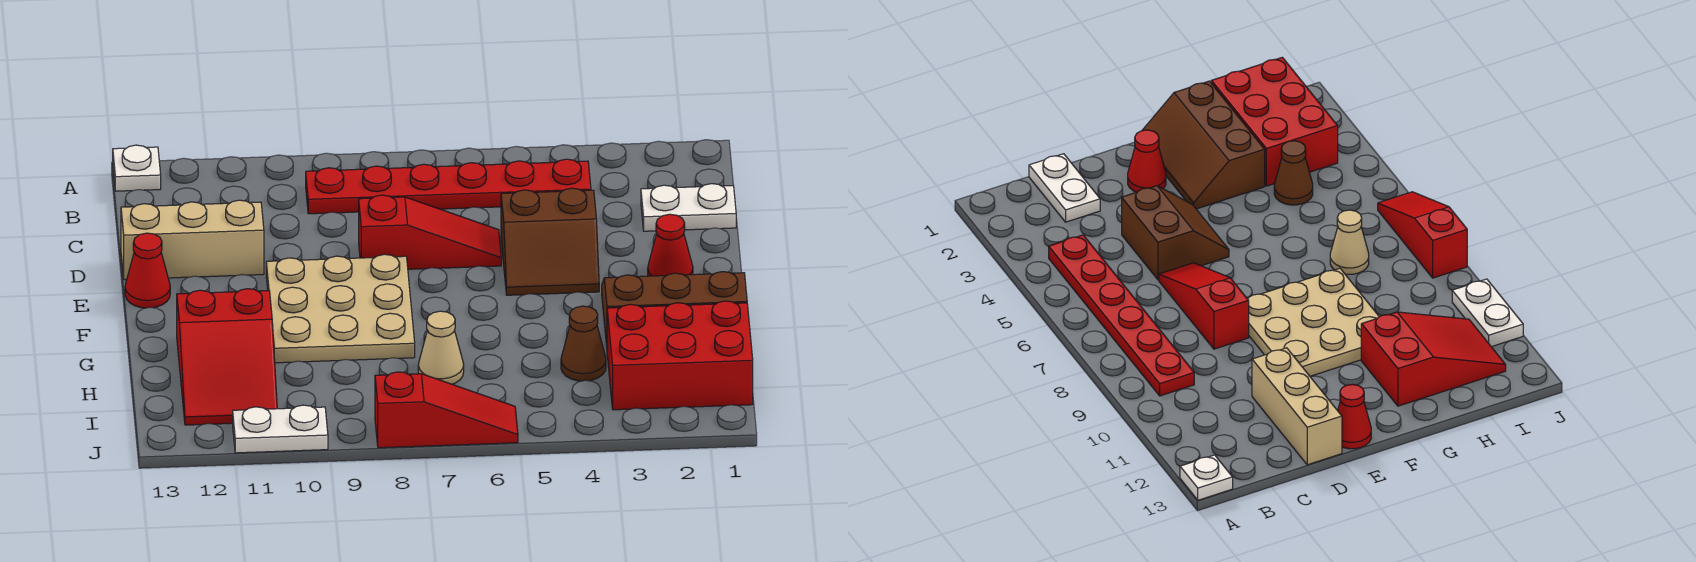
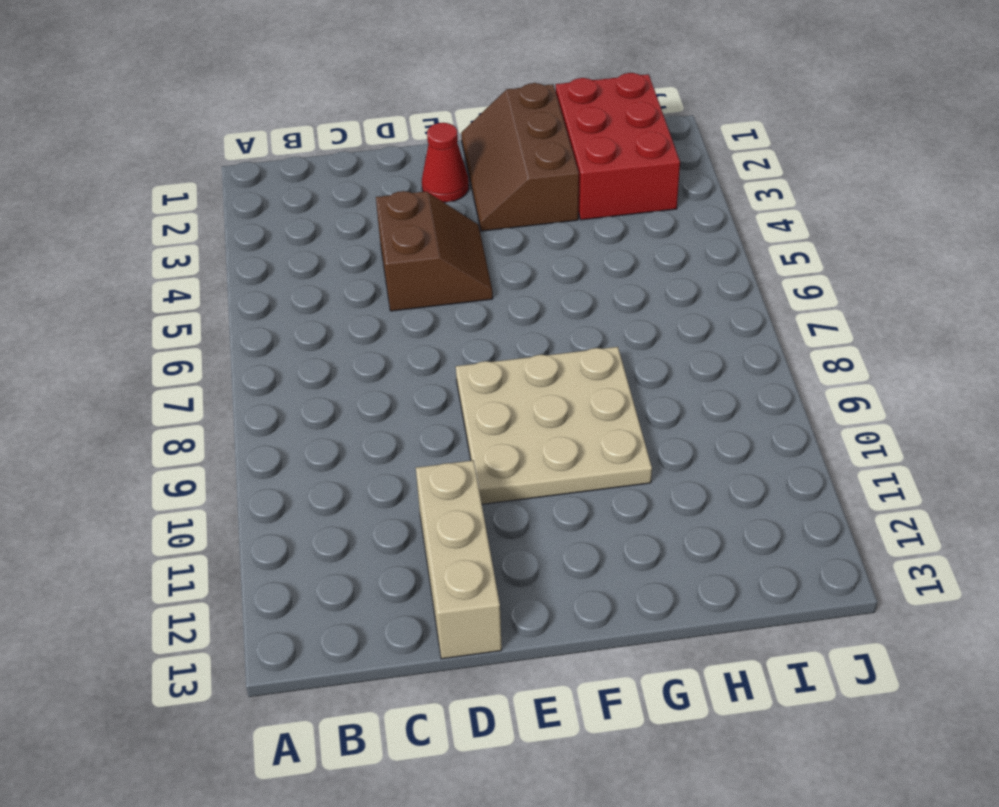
none -> white 1x1 plate [113,145,161,191]
none -> red 1x6 plate [306,159,591,214]
none -> white 1x2 plate [641,184,736,231]

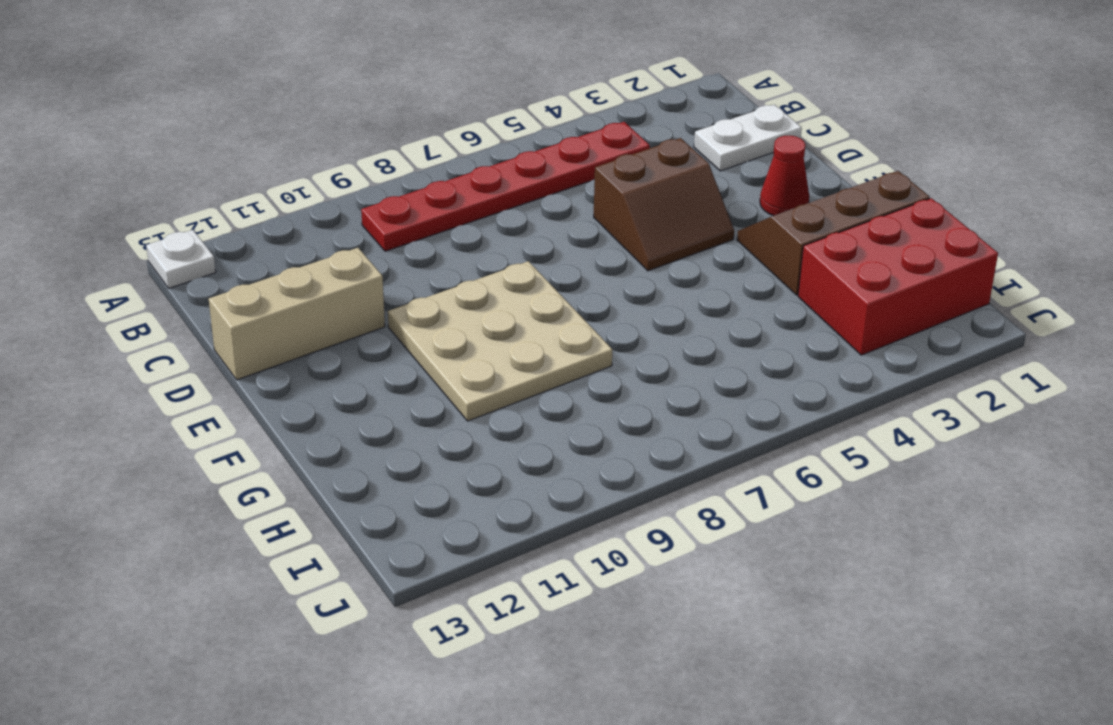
none -> red 1x3 slope [359,195,501,269]
none -> red 1x1 cone [125,233,170,308]
none -> red 2x3 slope [177,289,277,425]

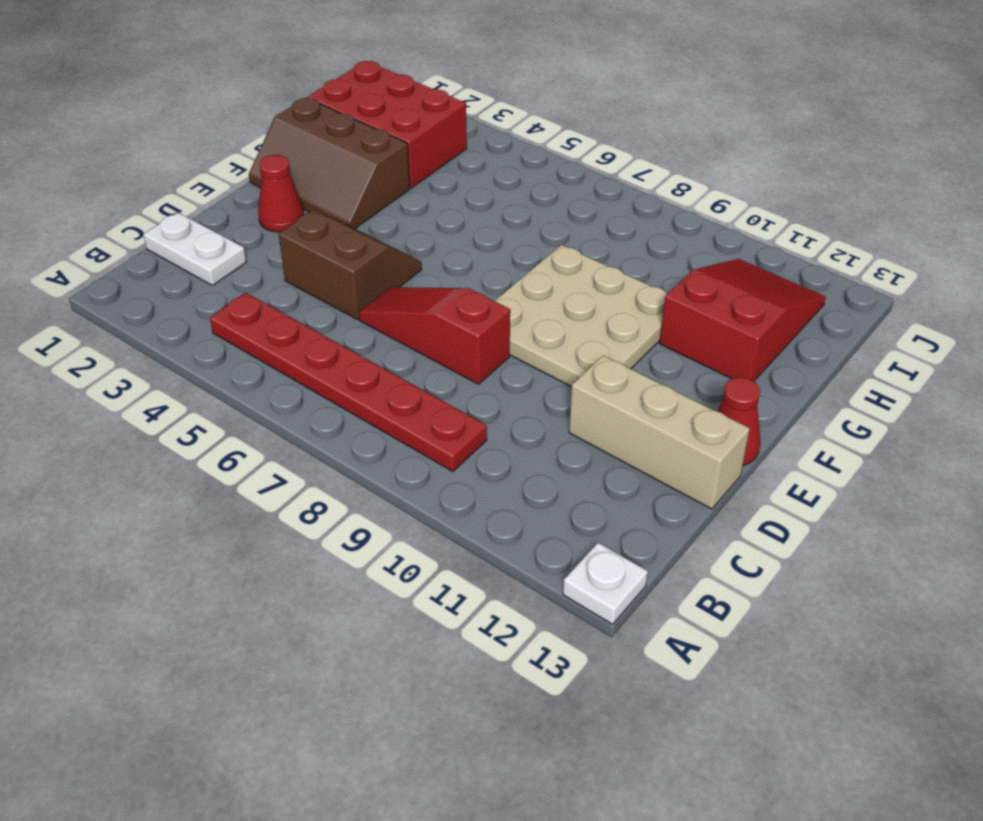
none -> brown 1x1 cone [561,306,606,381]
none -> tan 1x1 cone [418,311,464,384]
none -> red 1x3 slope [375,372,518,448]

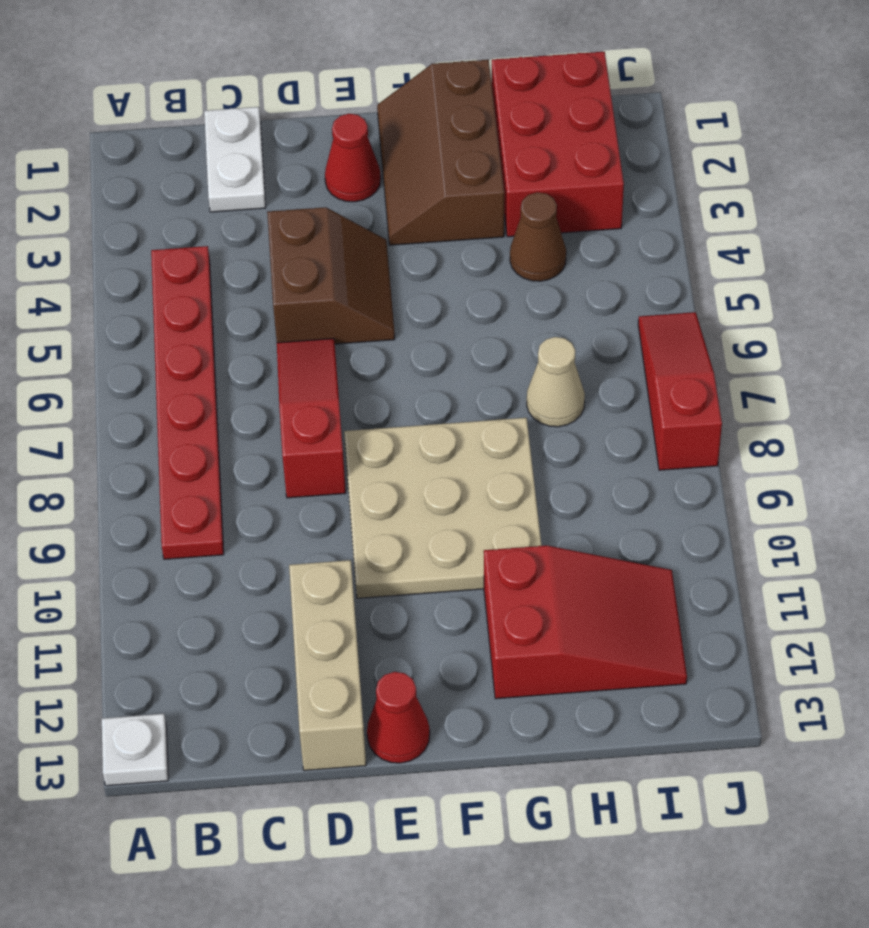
none -> white 1x2 plate [233,405,328,453]

